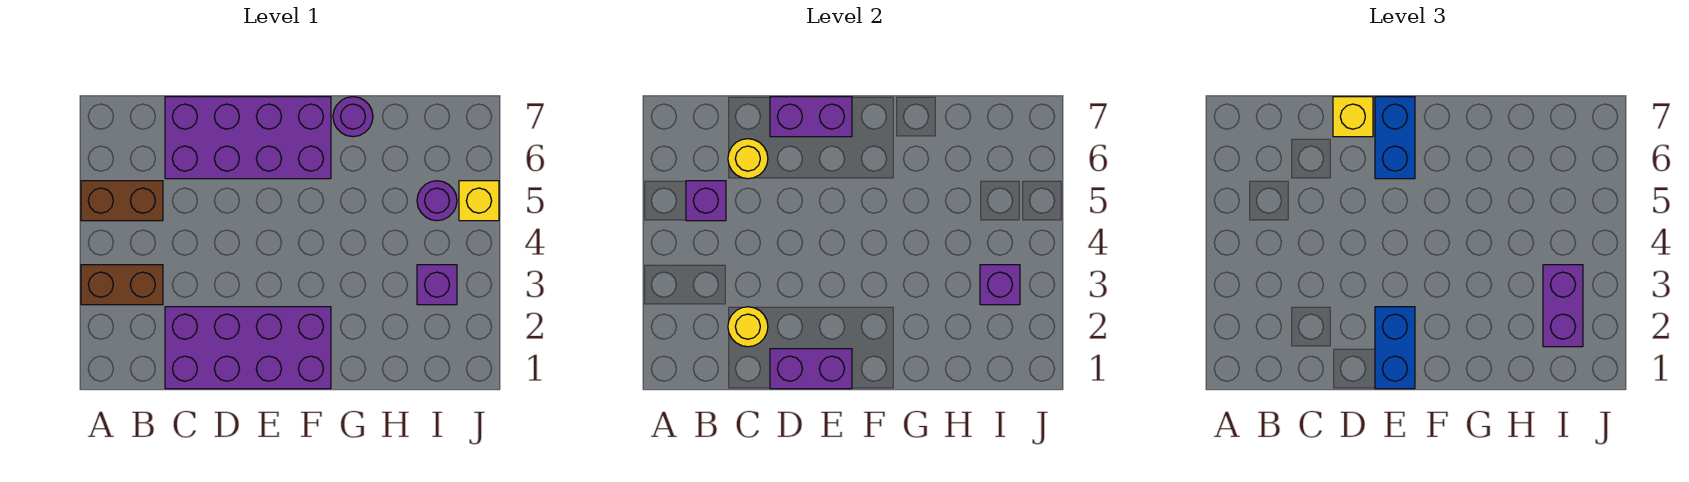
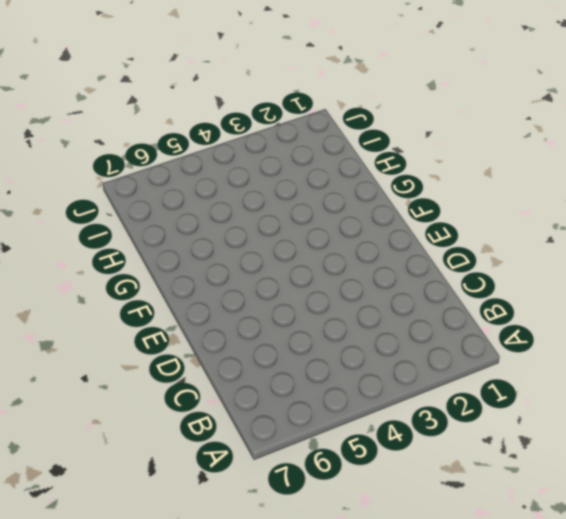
none -> brown 1x2 brick [81,265,163,305]
none -> brown 1x2 brick [81,181,163,221]
none -> purple 2x4 brick [165,307,331,389]

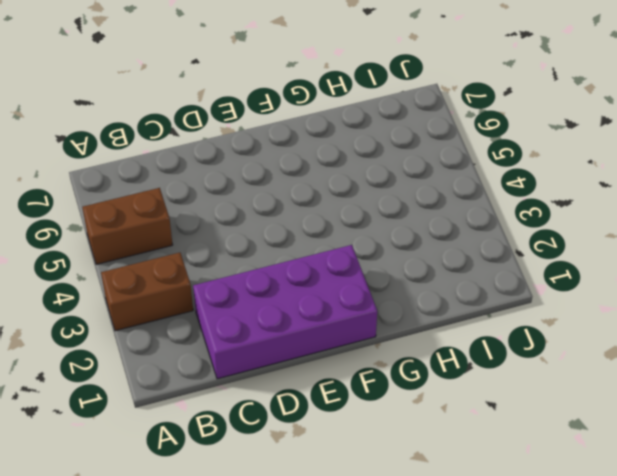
none -> purple 2x4 brick [165,97,331,179]
none -> purple 1x1 round brick [333,97,373,137]
none -> purple 1x1 brick [417,265,457,305]

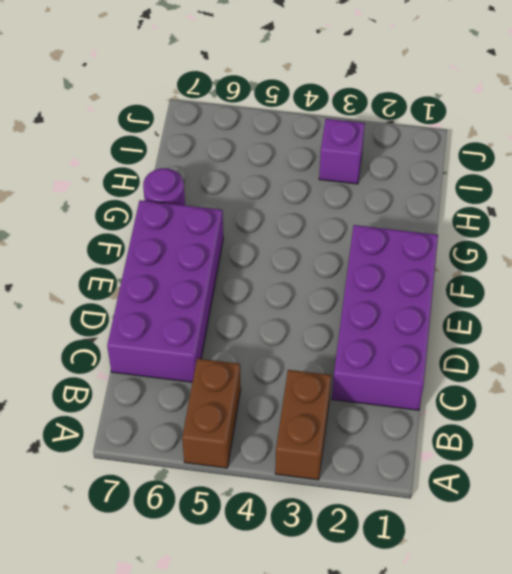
none -> purple 1x1 round brick [417,181,457,221]
none -> yellow 1x1 brick [459,181,499,221]
none -> purple 1x1 brick [686,181,726,221]

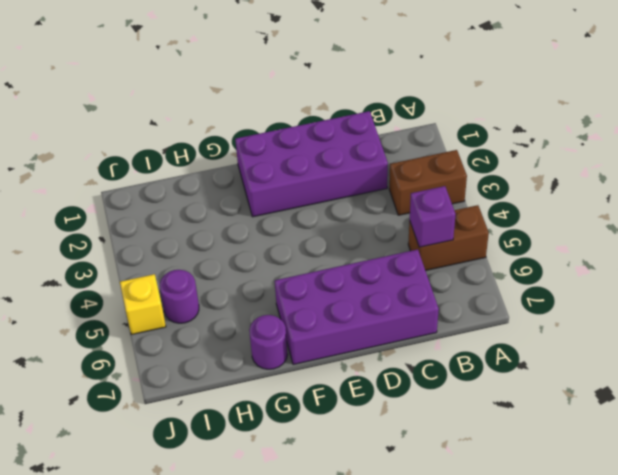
none -> purple 1x1 brick [417,265,457,305]
none -> yellow 1x1 round brick [728,307,768,347]
none -> yellow 1x1 round brick [728,139,768,179]

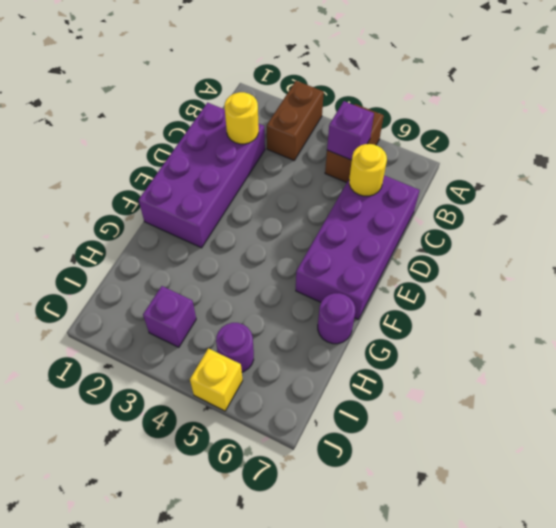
none -> purple 1x2 brick [770,349,852,389]
none -> purple 1x2 brick [770,97,852,137]
none -> purple 1x1 brick [980,265,1020,305]

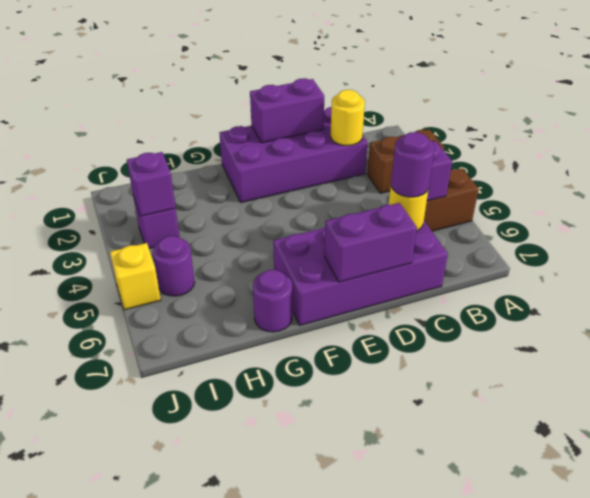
purple 1x1 round brick [391,132,434,197] -> none
none -> yellow 1x1 brick [1333,97,1373,137]
none -> blue 1x2 brick [1375,307,1415,389]
none -> blue 1x2 brick [1375,97,1415,179]

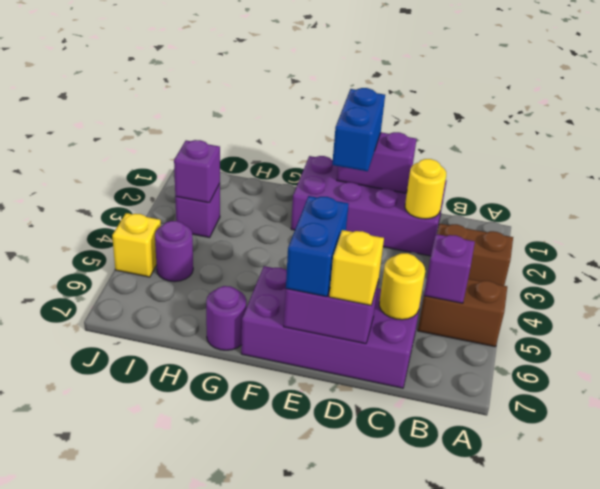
none -> purple 1x2 brick [1543,265,1583,347]

